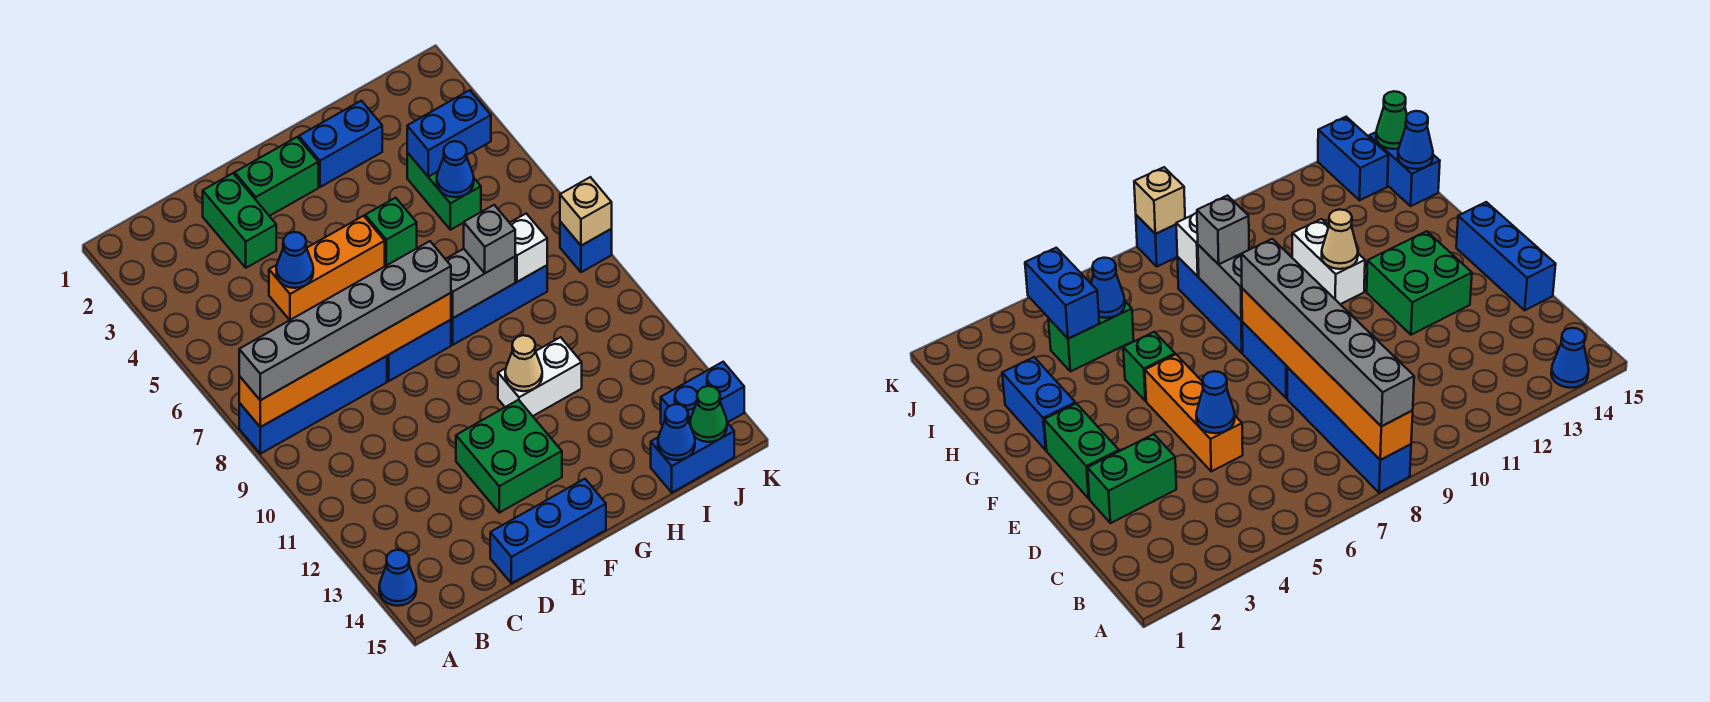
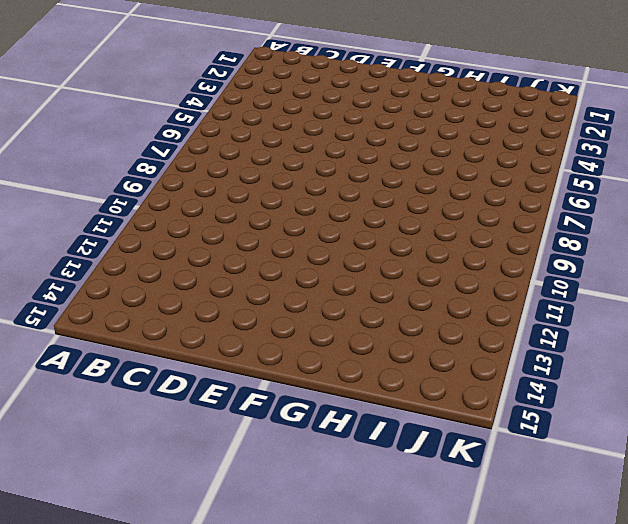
none -> blue 1x4 brick [239,356,387,454]
none -> blue 1x1 cone [379,550,416,606]
none -> green 1x2 brick [203,173,276,268]

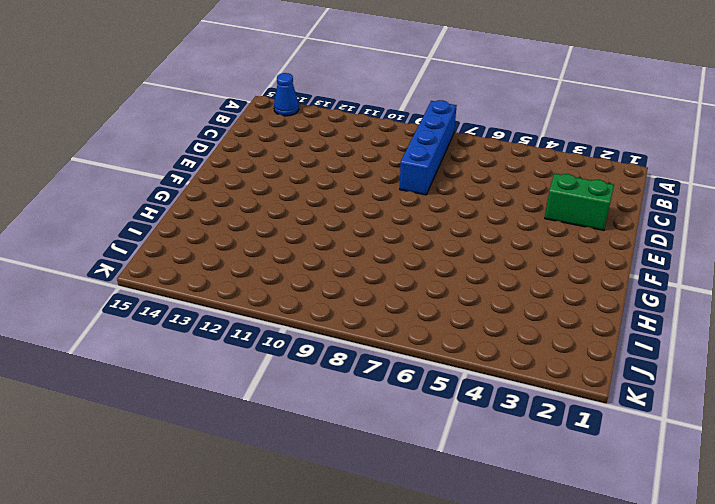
none -> orange 1x3 brick [269,216,385,320]
none -> blue 1x3 brick [490,479,606,583]
none -> green 1x2 brick [235,137,318,216]

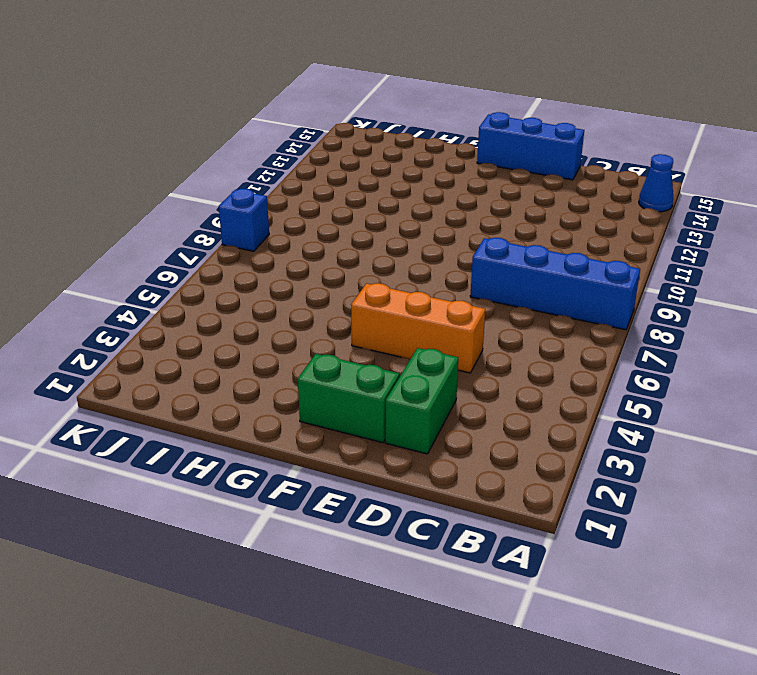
none -> blue 1x2 brick [387,320,451,381]
none -> green 2x2 brick [456,400,562,513]
none -> blue 1x2 brick [299,101,382,187]

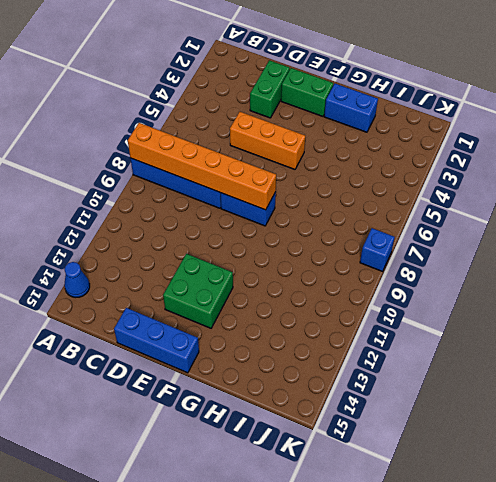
none -> green 1x1 brick [365,198,417,265]
none -> blue 1x3 brick [451,265,547,345]
none -> white 1x2 brick [498,337,582,416]

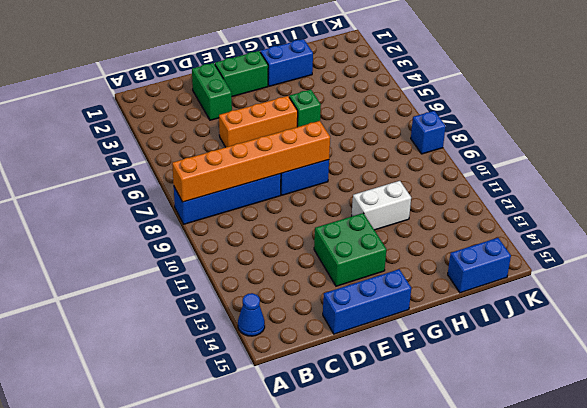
none -> blue 1x3 brick [451,265,547,345]
none -> green 1x2 brick [407,153,481,230]
none -> blue 1x2 brick [661,362,744,426]

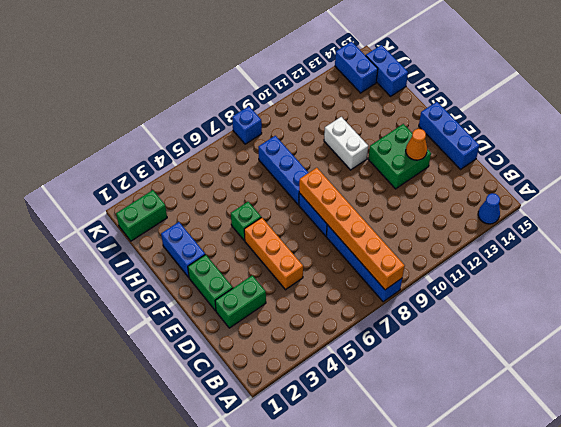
orange 1x1 cone [406,129,427,160] -> none
green 1x2 brick [116,190,167,241] -> green 1x2 brick moved to [407,153,481,230]
none -> blue 1x1 cone [276,232,313,288]
none -> grey 1x2 brick [446,249,515,318]
none -> tan 1x1 cone [505,335,542,391]

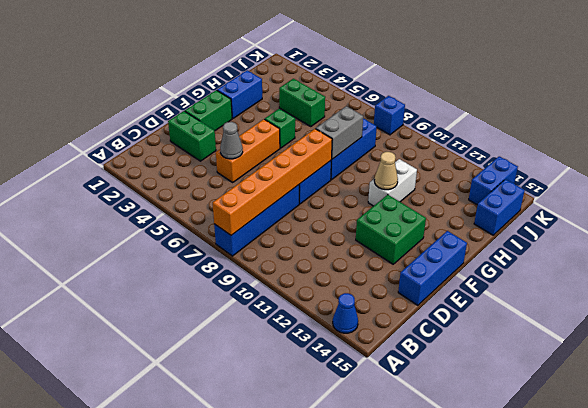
grey 1x1 cone [220,122,243,159] -> blue 1x1 cone [276,232,313,288]
none -> blue 1x2 brick [407,90,491,177]
none -> blue 1x1 cone [437,141,474,197]
none -> white 1x1 brick [510,214,547,282]

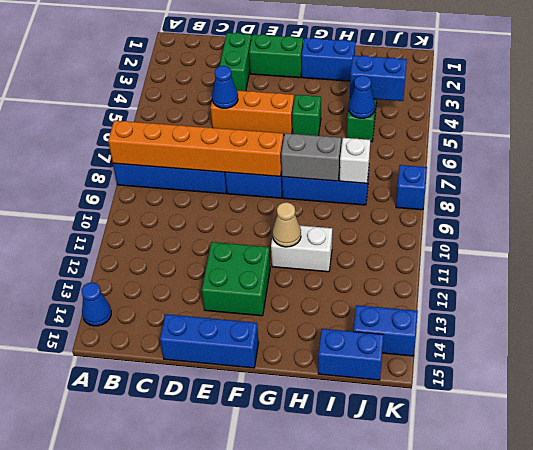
none -> blue 1x1 cone [658,404,695,460]
none -> green 1x1 cone [690,386,727,442]
none -> tan 1x1 brick [560,177,612,246]

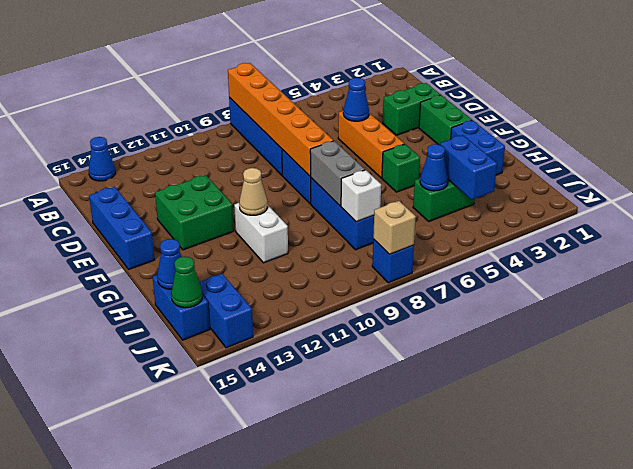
none -> grey 1x6 brick [239,241,451,400]
none -> grey 1x1 brick [464,205,515,273]

